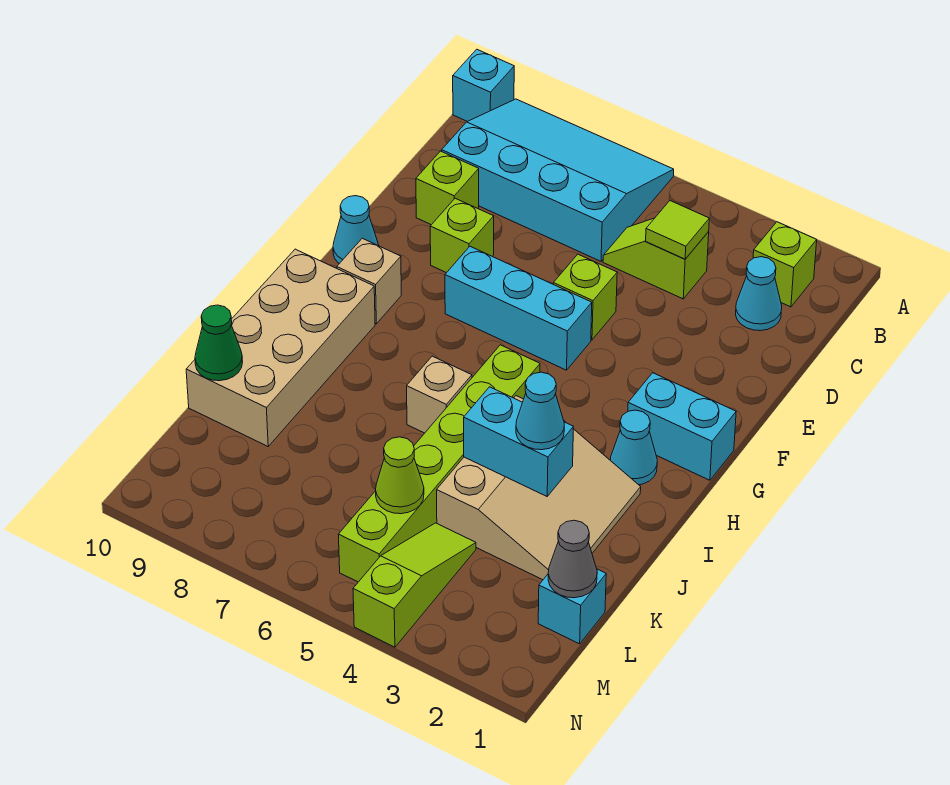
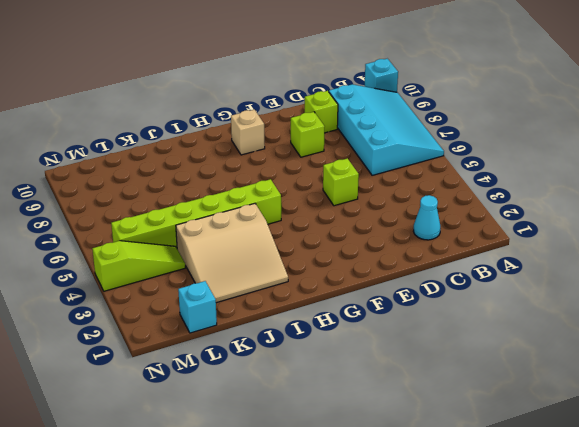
none -> lime 1x1 brick [753,222,817,307]
none -> lime 1x2 slope [603,218,709,299]
none -> cyan 1x3 brick [445,246,592,370]

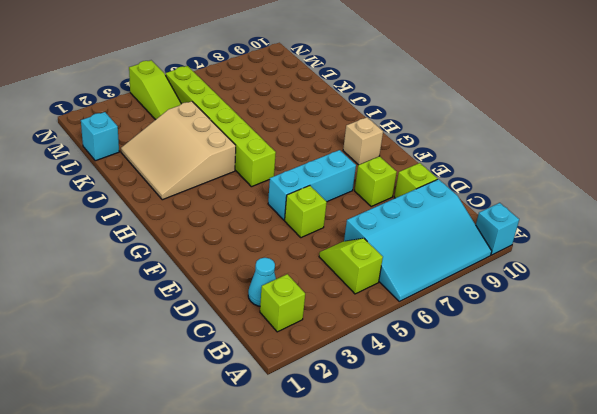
lime 1x2 slope [319,238,383,294] -> lime 1x2 slope turned to [603,218,709,299]
none -> cyan 1x1 cone [333,196,378,264]
none -> cyan 1x2 brick [628,373,736,480]
none -> cyan 1x1 cone [610,410,657,485]

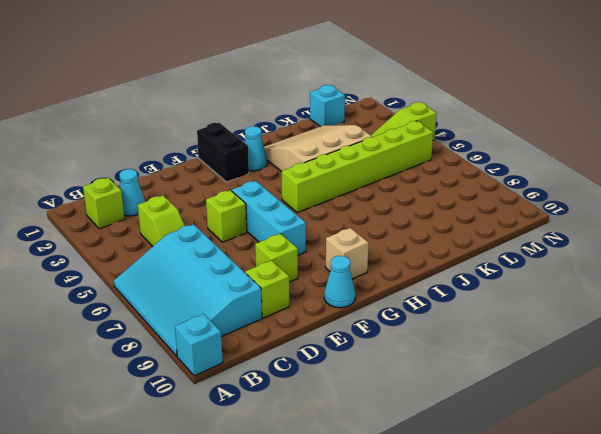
black 1x2 brick [197,123,249,182] -> cyan 1x2 brick [628,373,736,480]
none -> tan 2x4 brick [186,249,375,446]
none -> tan 1x1 brick [407,356,472,433]
none -> lime 1x1 tile [646,201,709,259]

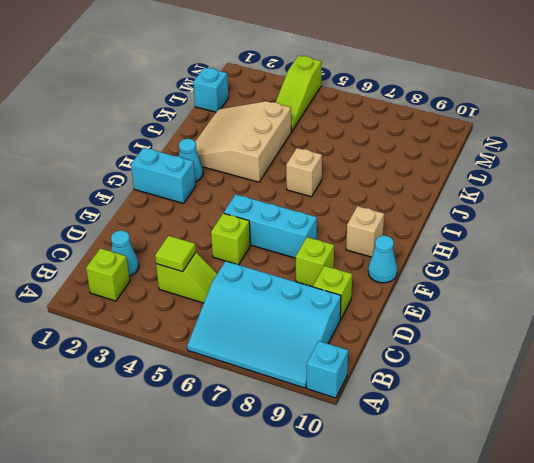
none -> lime 1x6 brick [338,345,540,582]
none -> tan 2x4 brick [186,249,375,446]
none -> cyan 1x2 brick [464,387,573,496]

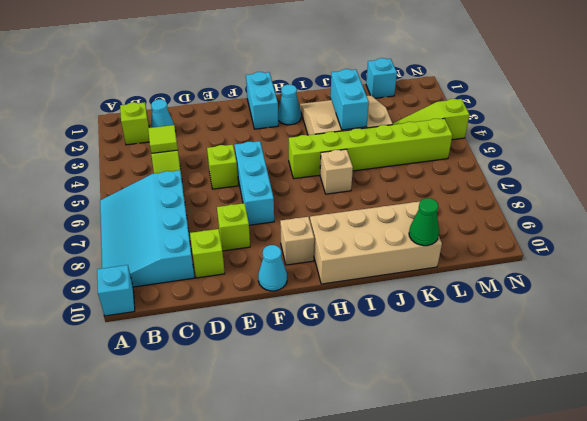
none -> grey 1x1 cone [548,520,597,598]
none -> lime 1x1 cone [376,437,424,514]
none -> cyan 1x1 cone [516,372,564,450]

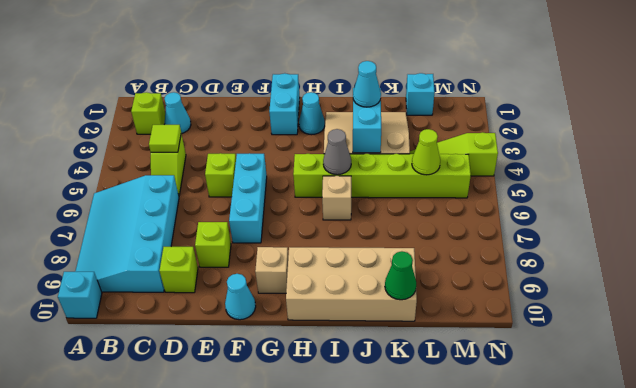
grey 1x1 cone [323,129,351,175] -> grey 1x1 cone moved to [548,520,597,598]

